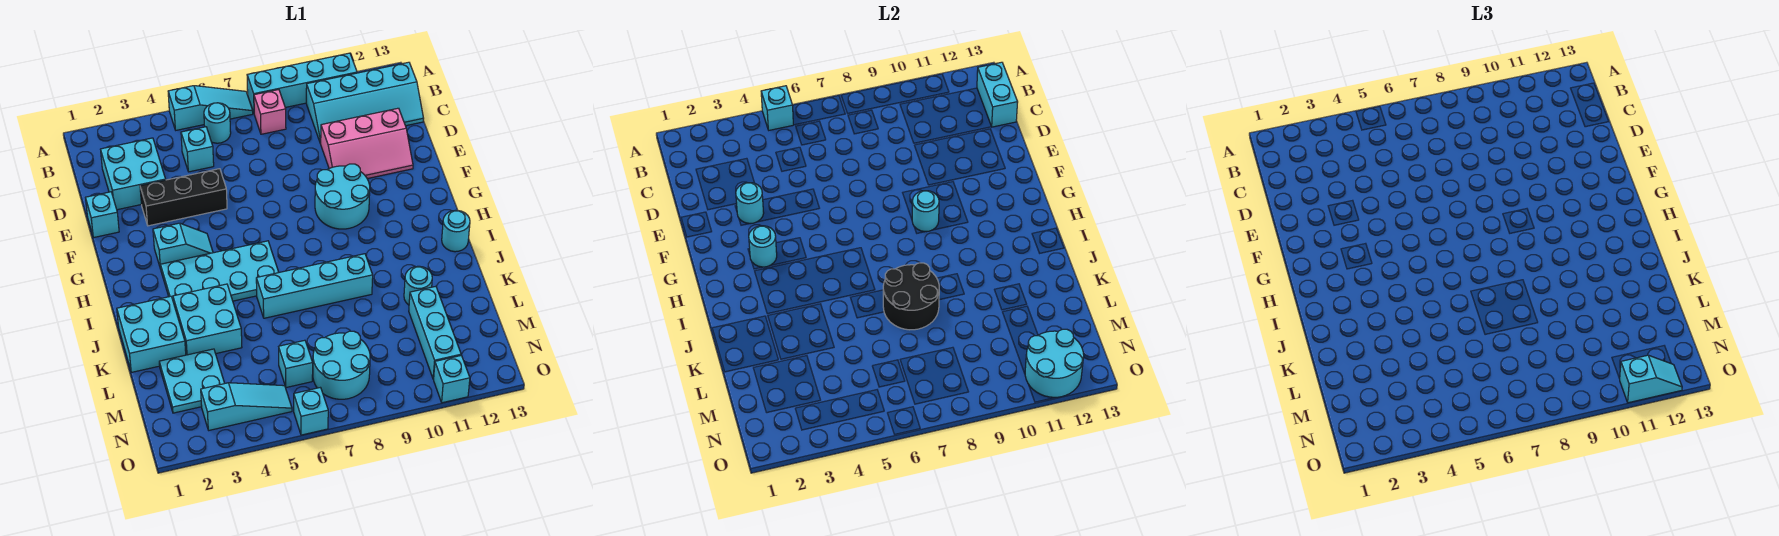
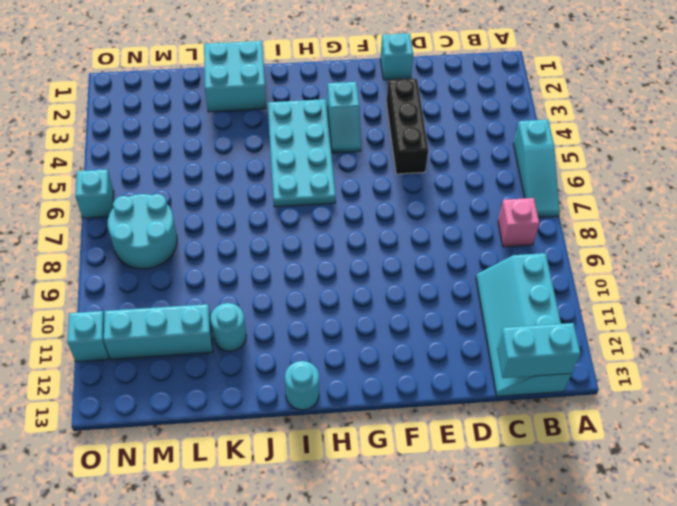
none -> cyan 1x4 brick [247,53,357,112]
none -> cyan 1x1 round brick [204,103,231,143]
none -> cyan 2x2 brick [100,138,166,210]
none -> cyan 1x1 brick [181,127,214,172]

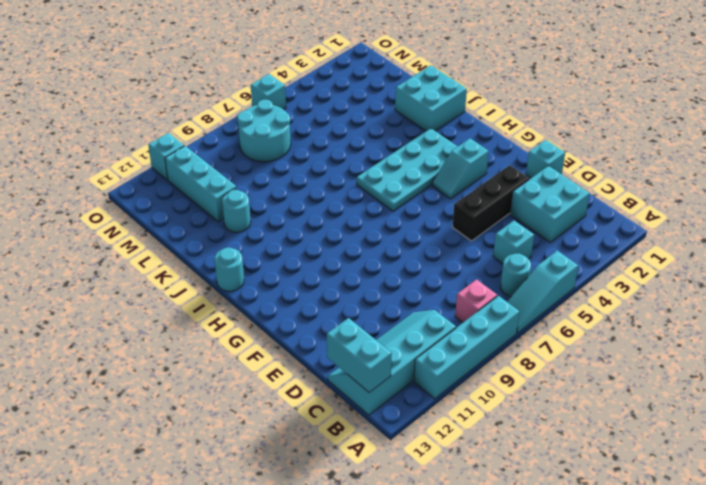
none -> pink 2x3 slope [320,108,413,179]
none -> cyan 2x2 round brick [315,164,370,229]
none -> cyan 2x2 brick [173,284,242,355]
none -> cyan 1x4 brick [256,254,373,318]

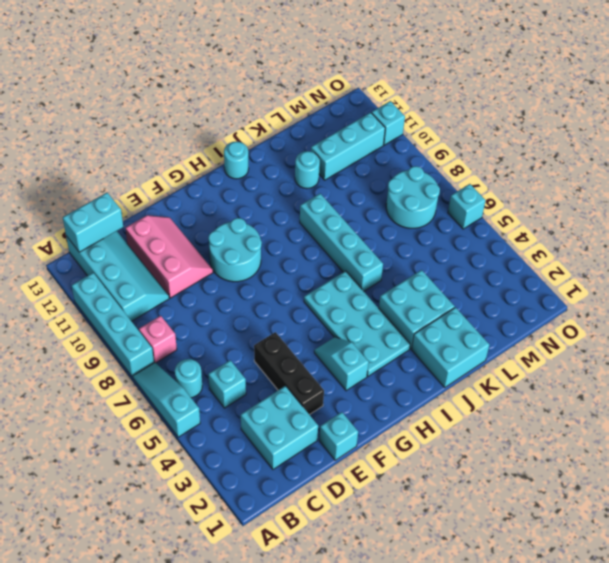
none -> cyan 2x2 plate [159,349,225,413]
none -> cyan 1x1 brick [279,340,313,388]
none -> cyan 1x3 slope [201,383,292,430]
none -> cyan 1x1 brick [761,86,793,130]

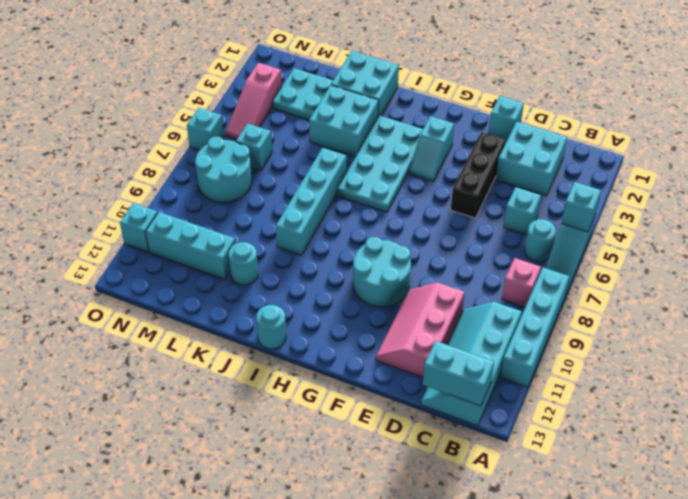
pink 1x3 slope [225,63,282,140] -> cyan 1x3 slope [201,383,292,430]
none -> cyan 1x1 round brick [736,183,764,223]
none -> cyan 1x1 round brick [749,226,777,267]
none -> cyan 1x1 round brick [912,191,939,232]
none -> black 2x2 round brick [883,263,939,330]

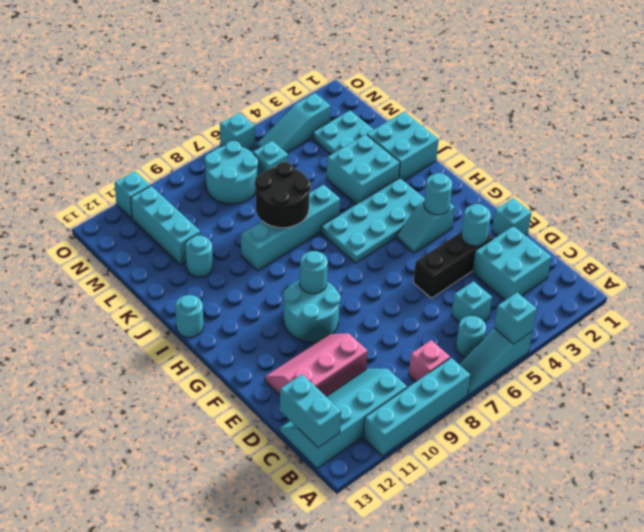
none -> cyan 2x2 round brick [1025,329,1084,397]
none -> cyan 1x2 slope [1620,355,1682,403]

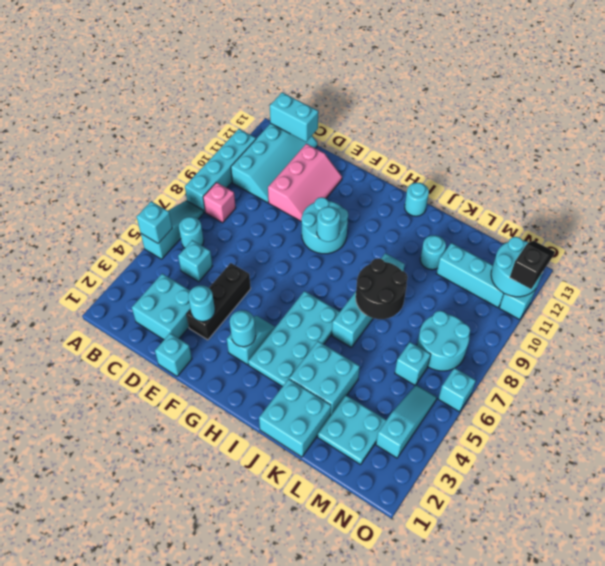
black 1x2 slope [510,241,555,289] -> cyan 1x2 slope [1620,355,1682,403]

